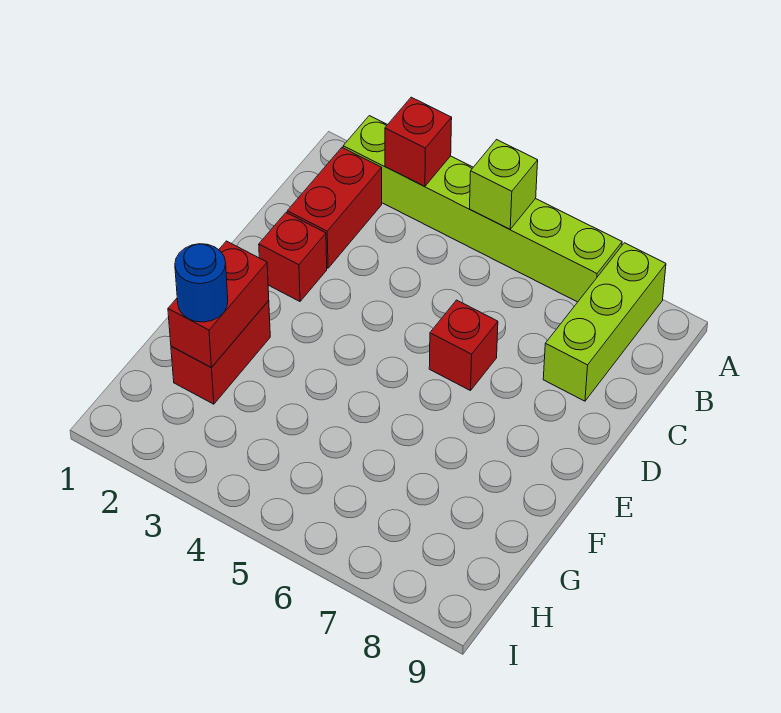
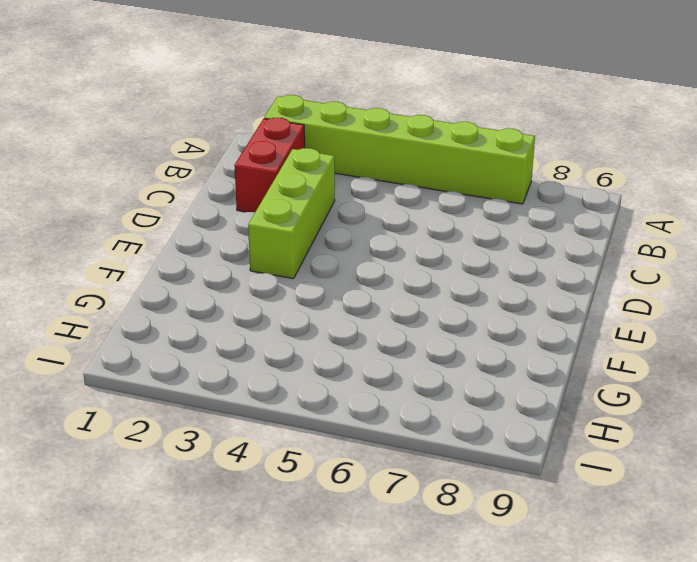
lime 1x3 brick [248,148,335,279] -> lime 1x3 brick moved to [543,243,666,401]
none -> red 1x1 brick [259,213,327,301]
none -> red 1x1 brick [429,300,498,391]

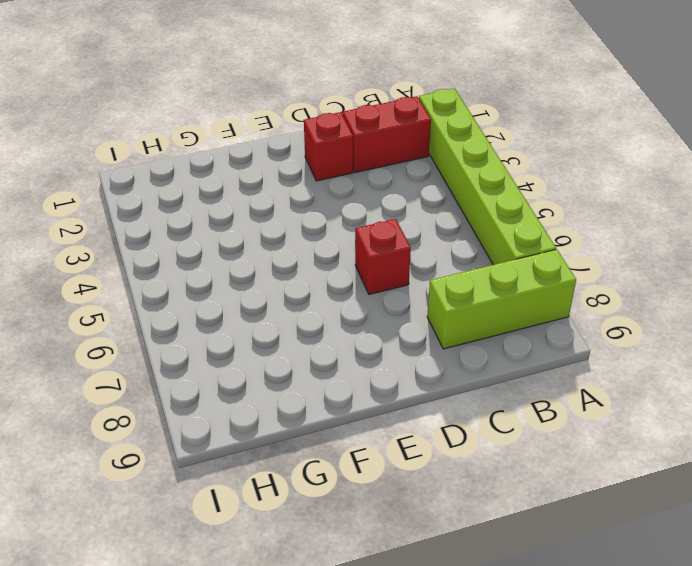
none -> red 1x2 brick [171,300,270,404]
none -> red 1x1 brick [385,97,452,187]

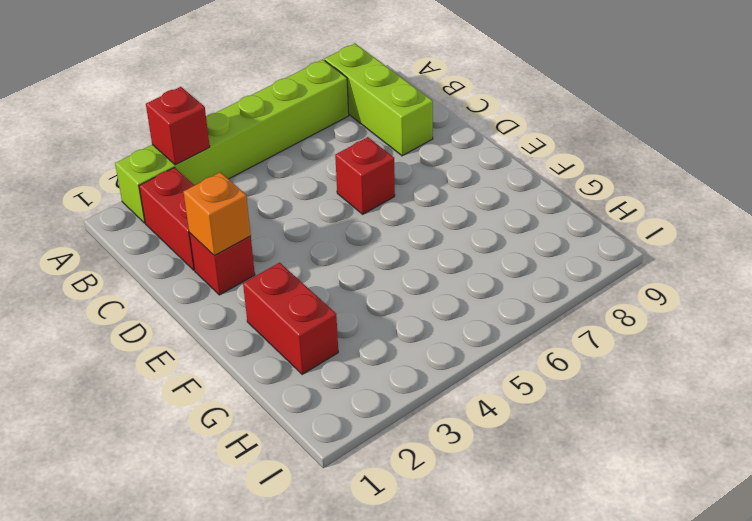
orange 1x1 brick [184,172,251,256] -> none
none -> lime 1x1 brick [470,140,538,229]
none -> red 1x2 brick [168,241,269,367]

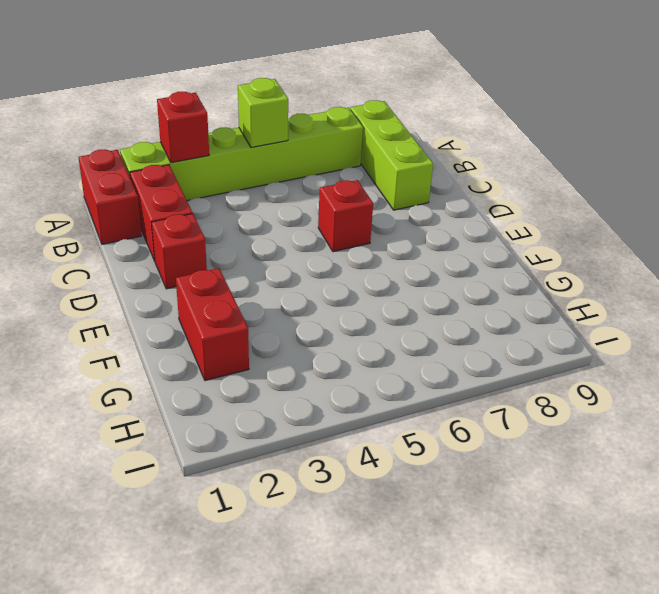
red 1x2 brick [78,149,142,244] -> red 1x2 brick moved to [168,241,269,367]
none -> blue 1x1 round brick [175,244,228,322]

